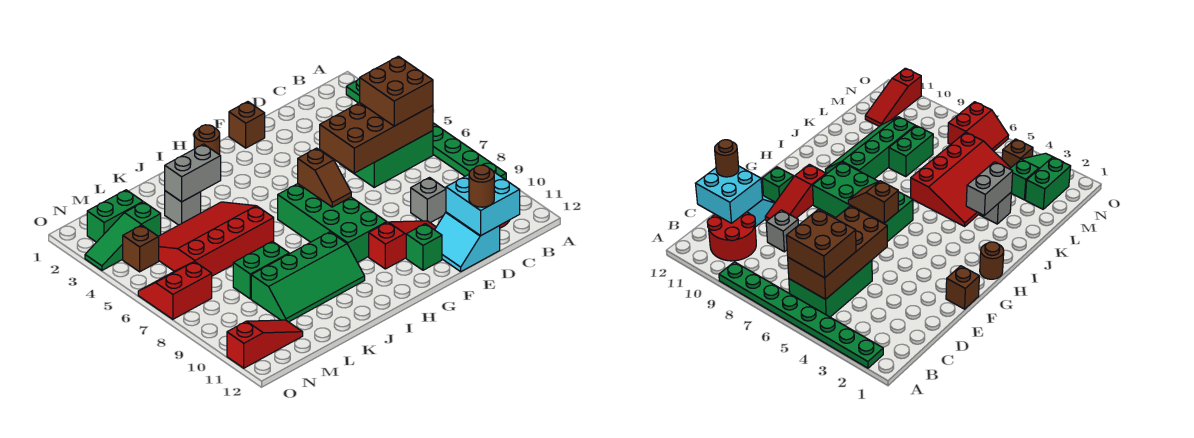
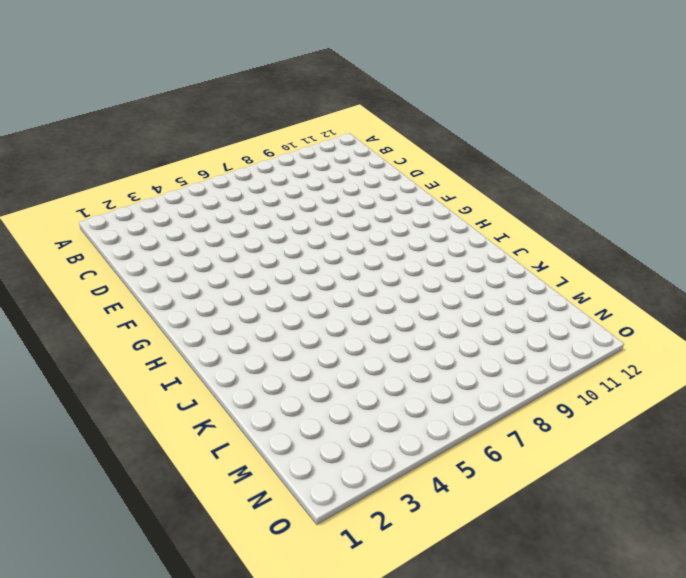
none -> green 1x8 plate [346,79,506,180]
none -> green 2x3 brick [341,131,433,187]
none -> red 2x2 round brick [707,212,756,261]

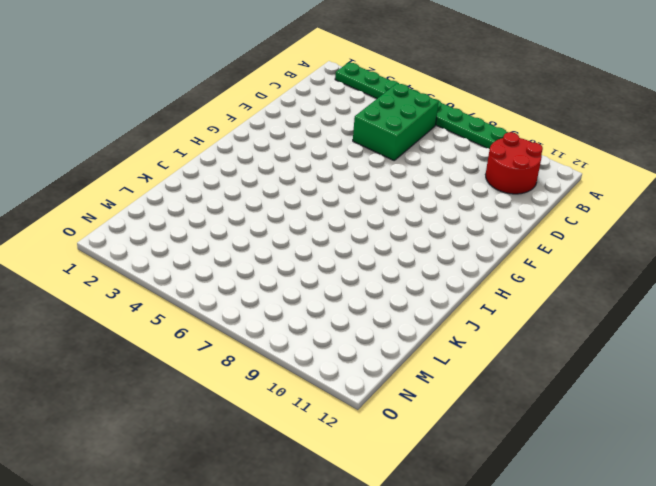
none -> grey 1x1 brick [411,178,446,223]
none -> cyan 2x2 slope [435,212,500,271]
none -> red 1x3 slope [369,221,436,269]

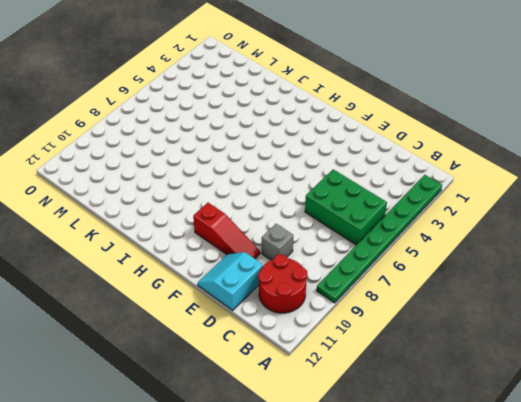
none -> brown 1x1 brick [229,102,265,148]
none -> green 1x1 brick [406,224,442,270]
none -> green 2x4 brick [278,184,387,263]

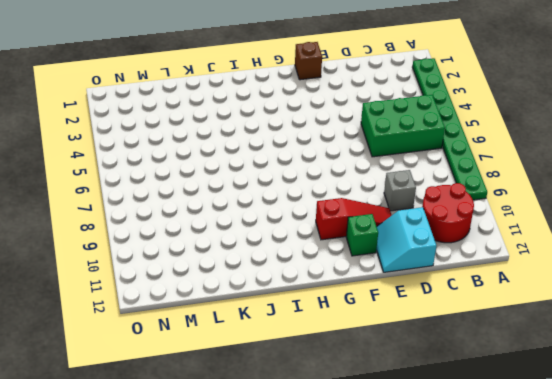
none -> green 2x4 brick [278,184,387,263]
none -> brown 1x1 round brick [194,125,220,155]
none -> green 2x4 slope [251,232,365,322]

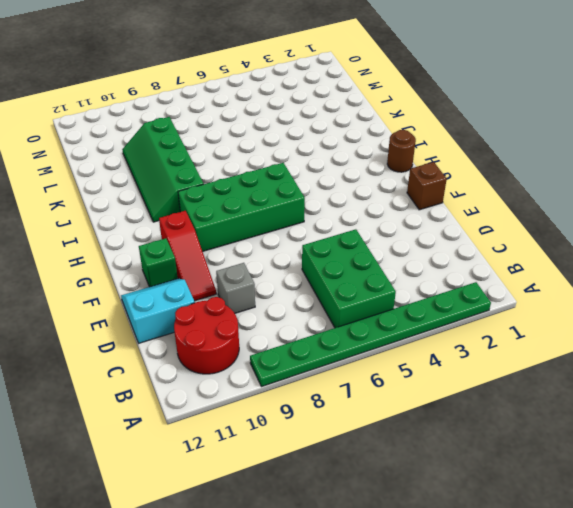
none -> red 3x4 slope [158,202,274,276]
none -> grey 1x1 brick [165,191,201,225]
none -> green 1x2 brick [233,241,289,299]

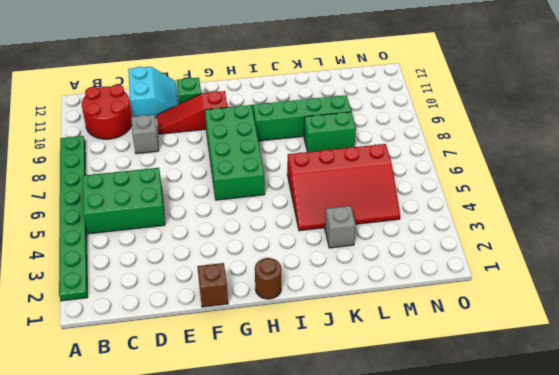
none -> green 1x2 brick [87,190,143,242]
none -> green 1x3 slope [85,202,161,270]
none -> red 1x3 slope [227,320,303,368]

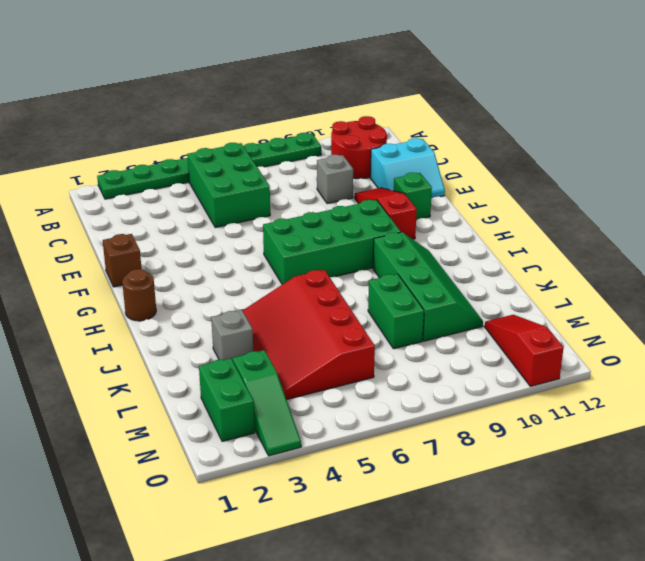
none -> brown 1x1 brick [123,225,159,272]
none -> red 2x2 slope [138,262,212,319]
none -> brown 2x4 brick [320,103,433,173]

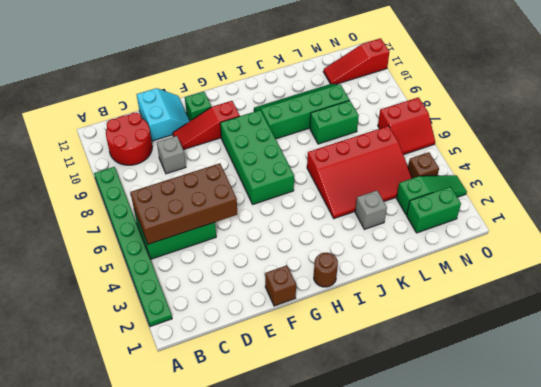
none -> cyan 2x2 brick [446,172,520,235]
none -> brown 1x2 slope [298,148,351,207]
none -> grey 1x2 brick [165,144,221,202]

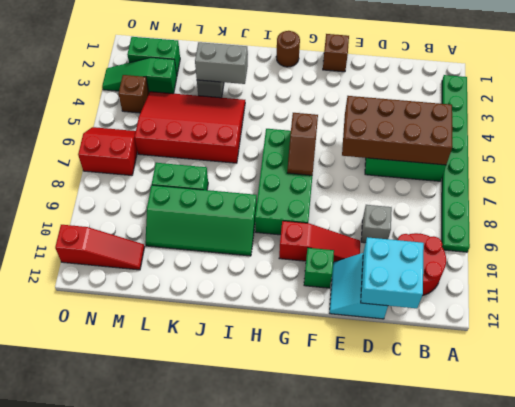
none -> brown 2x2 brick [360,56,433,126]
none -> brown 1x1 round brick [469,165,494,207]

